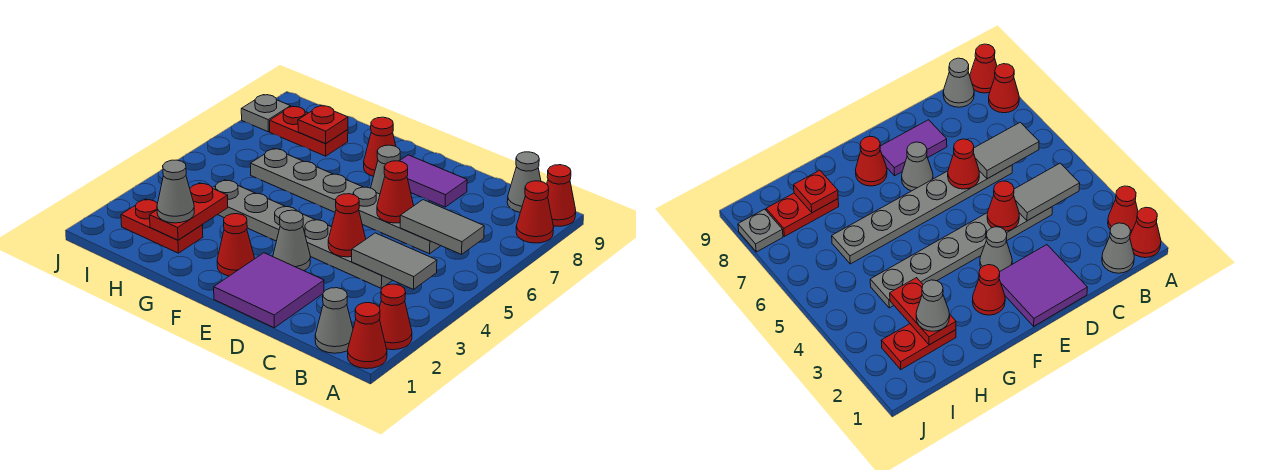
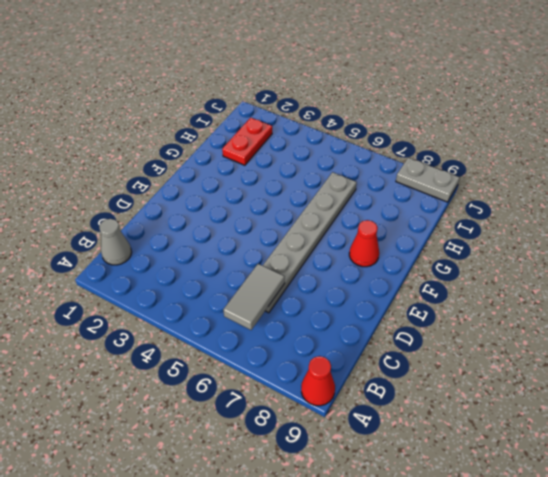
grey 1x2 plate [396,157,460,202] -> grey 1x1 plate [241,95,291,132]
none -> red 1x1 cone [348,303,387,369]
none -> red 1x1 cone [379,284,412,350]
none -> red 1x1 cone [516,181,554,243]

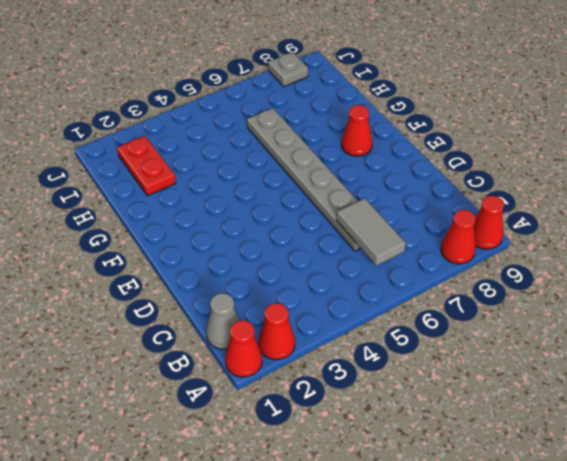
none -> grey 1x1 cone [507,152,541,212]
none -> grey 1x6 plate [213,180,393,288]
none -> purple 2x2 tile [214,253,324,328]

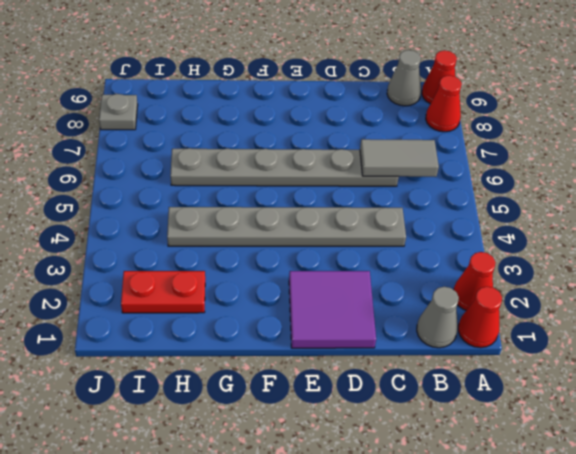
none -> purple 1x2 tile [400,155,467,207]
none -> grey 1x1 cone [273,210,310,271]
none -> grey 1x1 cone [371,145,400,194]

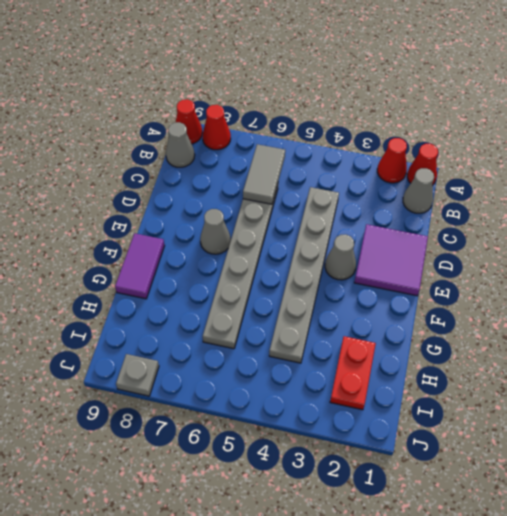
purple 1x2 tile [115,233,165,299] -> purple 1x2 tile moved to [400,155,467,207]
none -> red 1x1 cone [217,214,255,276]
none -> red 1x1 cone [364,117,396,176]
none -> red 1x2 plate [270,106,348,156]

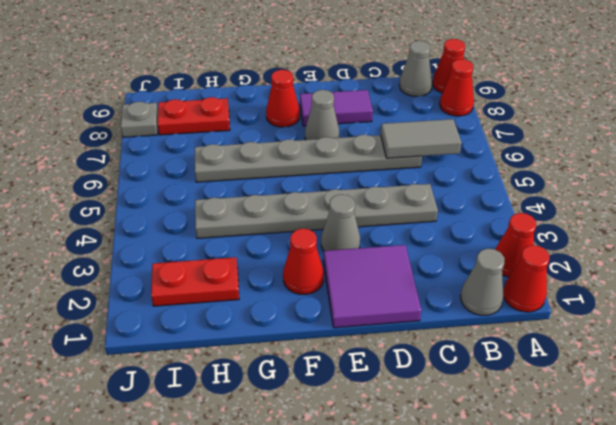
none -> grey 1x2 tile [352,233,437,289]
none -> red 1x1 cone [328,194,366,257]
none -> red 1x1 cone [377,161,414,223]

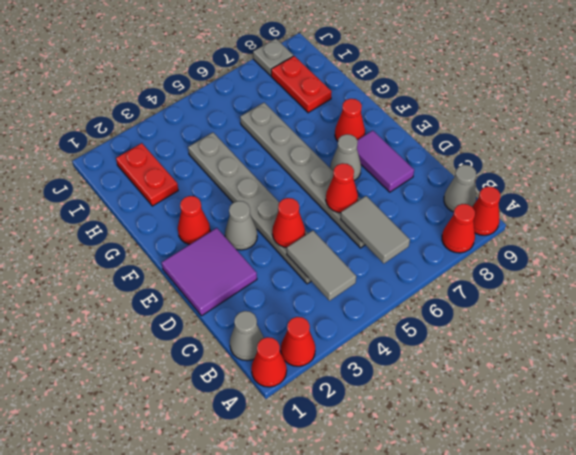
none -> red 1x2 plate [150,183,228,240]
none -> red 1x1 plate [298,106,348,143]
none -> grey 1x1 cone [157,160,194,223]

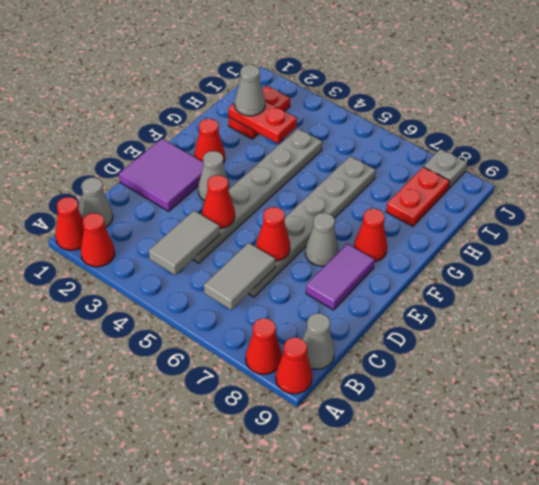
none -> red 1x1 plate [298,106,348,143]

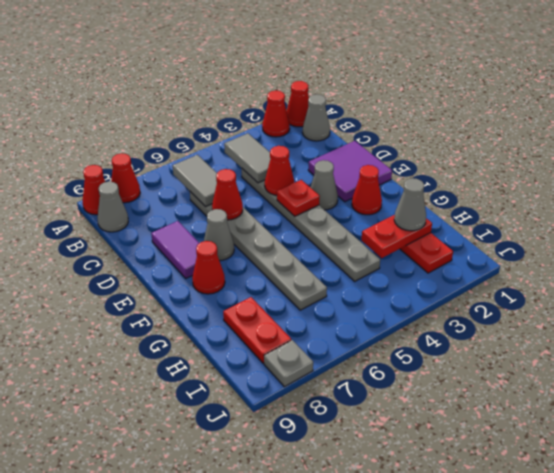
red 1x1 plate [277,180,320,216] -> red 1x1 plate moved to [298,106,348,143]

